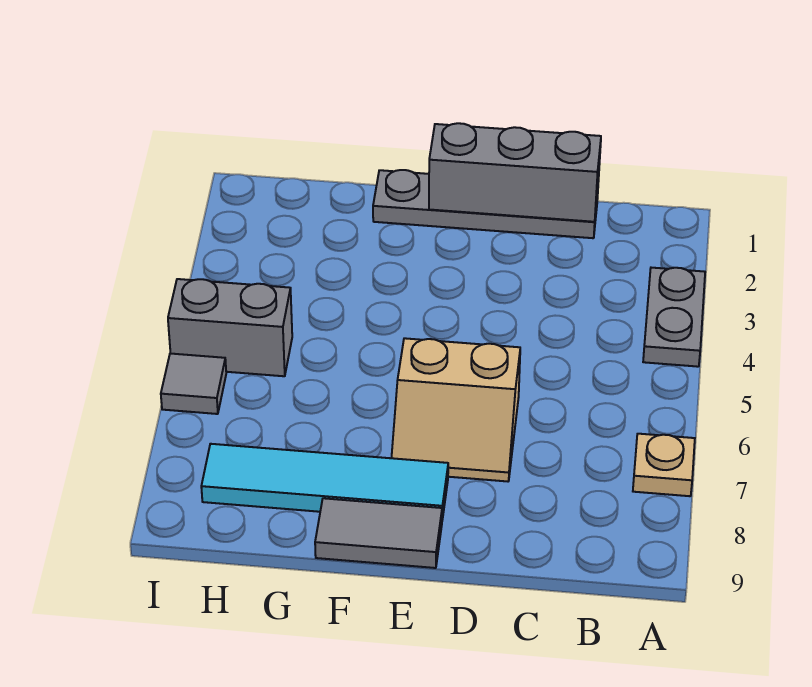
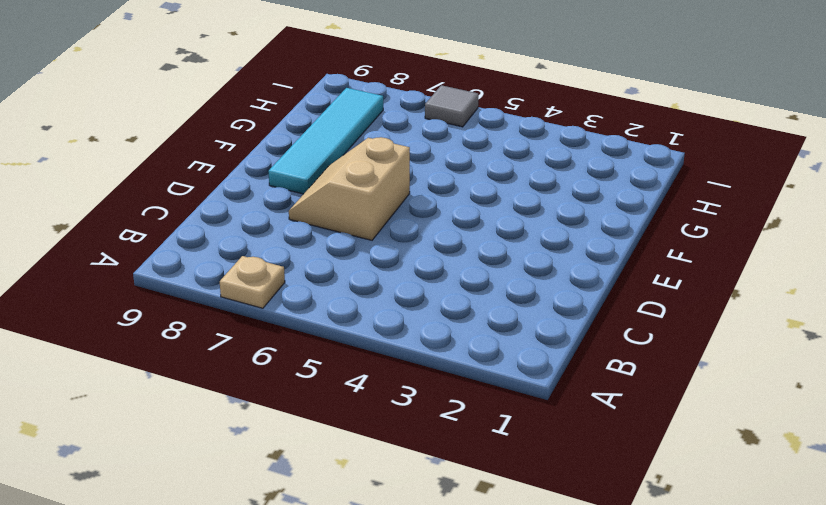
none -> grey 1x2 plate [643,268,705,367]
none -> grey 1x4 plate [373,170,598,238]

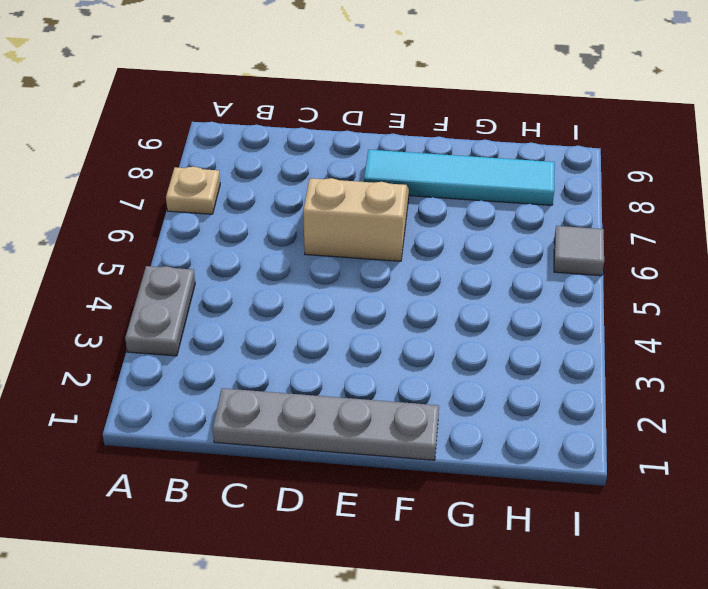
none -> grey 1x2 tile [315,498,442,568]
none -> grey 1x2 brick [168,279,292,376]

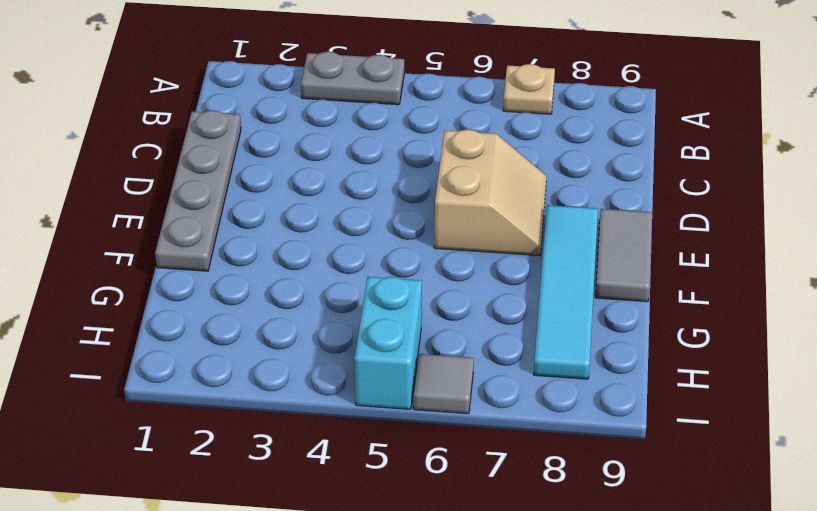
cyan 1x2 brick [354,277,422,409] -> grey 1x2 brick [168,279,292,376]
none -> grey 1x3 brick [429,123,601,222]

